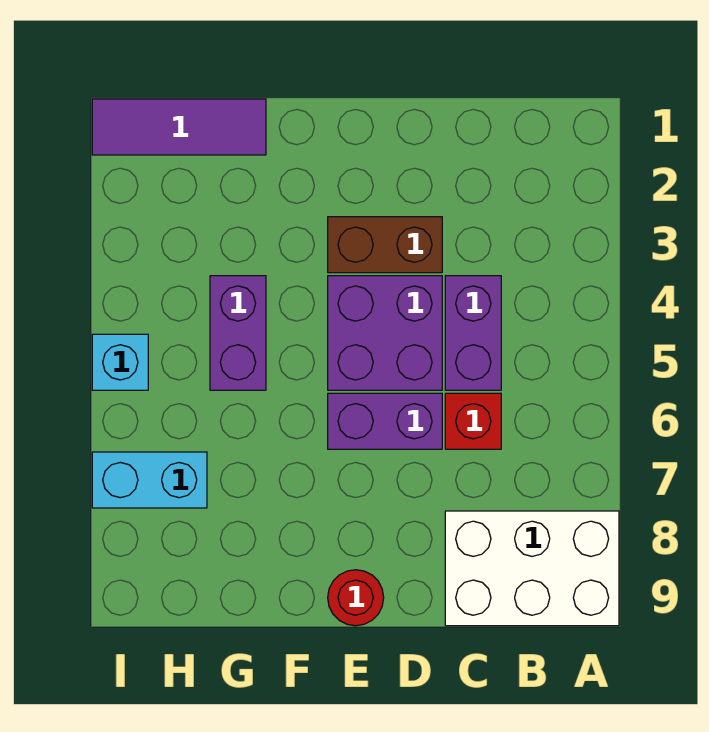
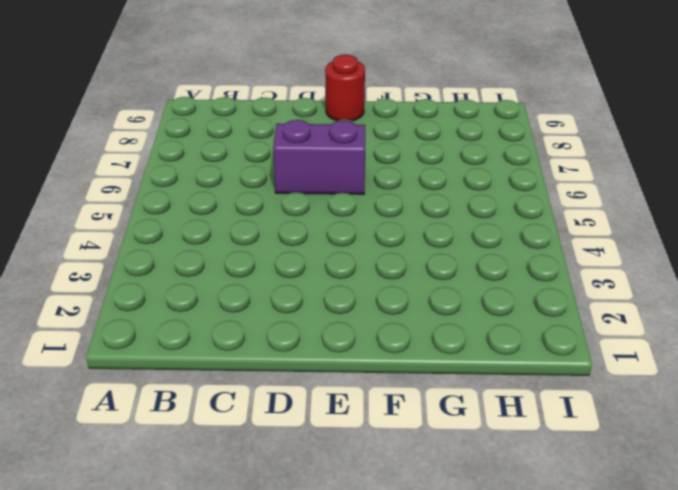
none -> white 2x3 brick [445,511,619,626]
none -> purple 1x2 brick [445,276,501,390]

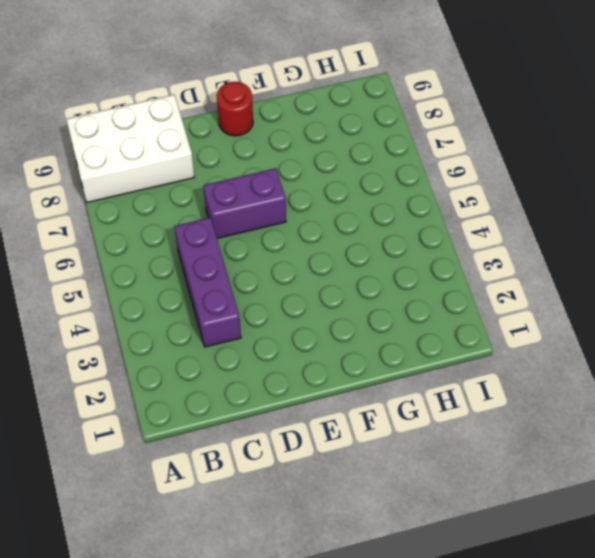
purple 1x3 brick [174,218,241,347] -> purple 1x2 brick [445,276,501,390]
none -> red 1x1 brick [445,393,501,449]
none -> brown 1x2 brick [328,217,442,273]

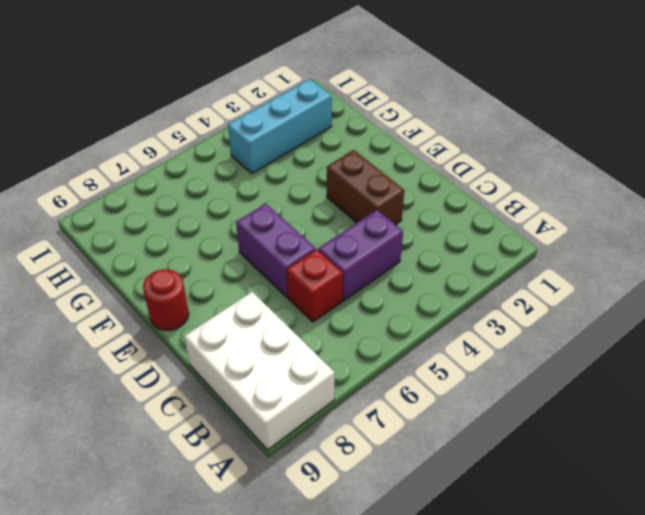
cyan 1x3 brick [228,79,332,173] -> none
none -> purple 2x2 brick [328,276,442,390]
none -> purple 1x3 tile [92,99,266,155]

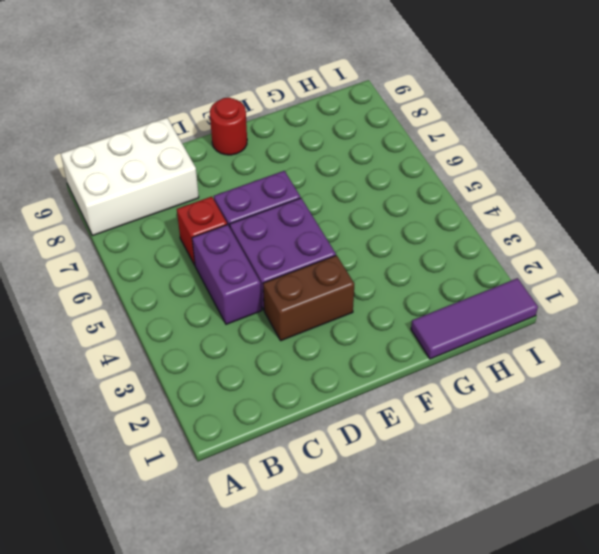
none -> purple 1x2 brick [210,276,266,390]
none -> cyan 1x2 brick [92,452,207,508]

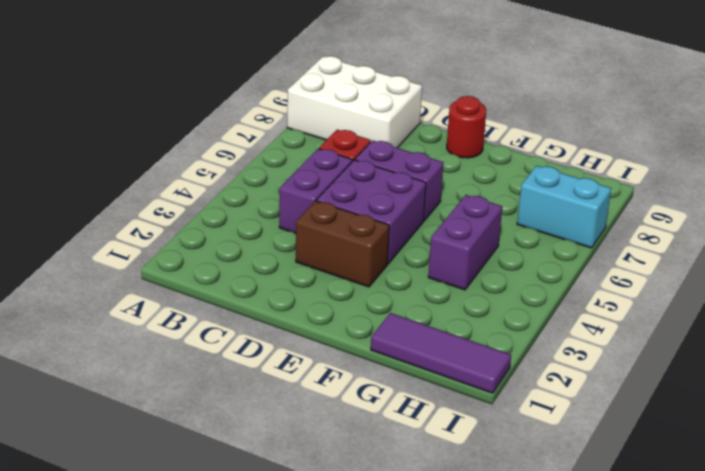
none -> cyan 1x1 brick [92,334,148,390]

